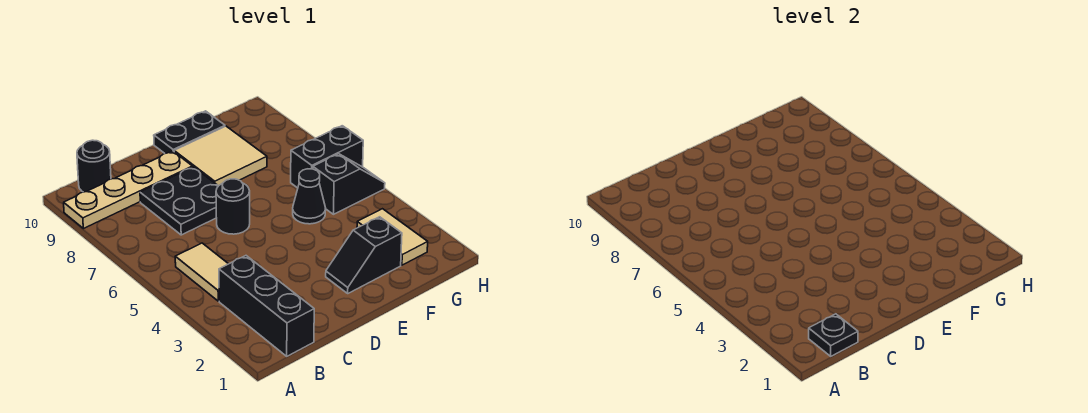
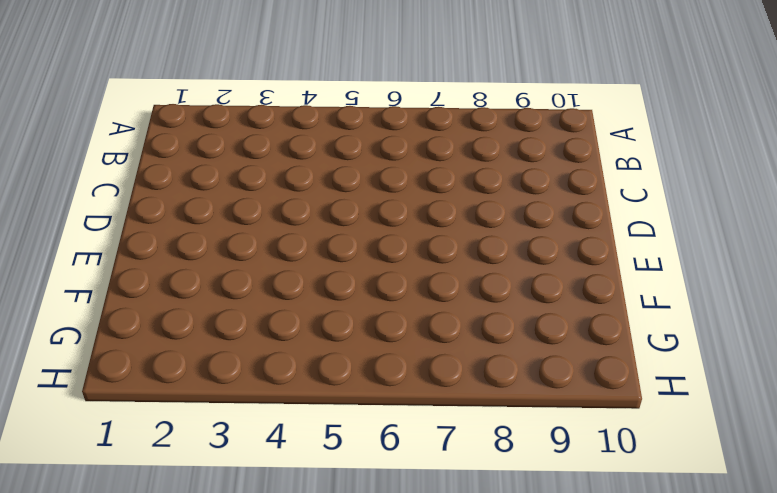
none -> tan 1x4 plate [64,151,193,229]
none -> black 1x3 brick [219,256,314,356]
none -> tan 1x2 tile [175,243,228,301]

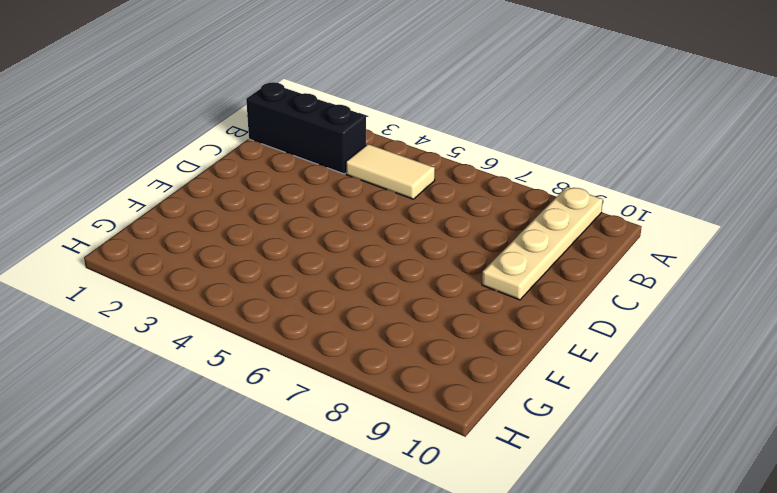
none -> black 1x1 round brick [77,140,111,192]
none -> black 2x2 plate [140,167,218,235]
none -> black 1x1 round brick [216,179,250,234]

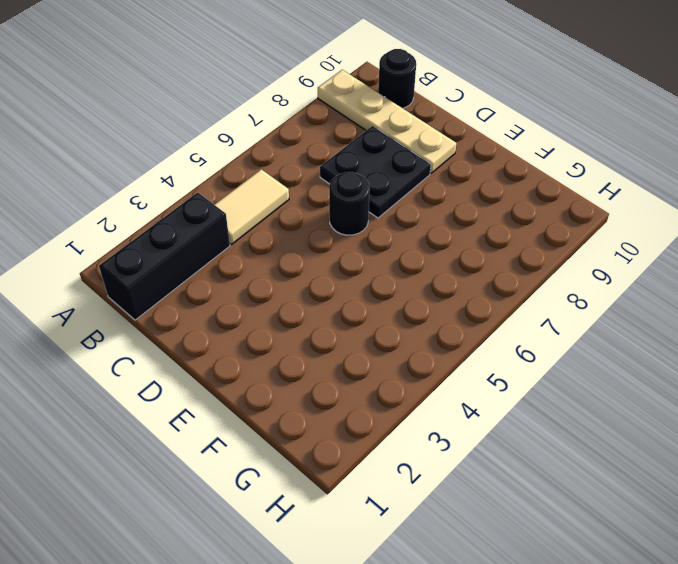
none -> black 1x2 slope [326,217,402,293]
none -> tan 2x2 tile [174,126,267,186]
none -> black 1x2 plate [154,111,225,153]

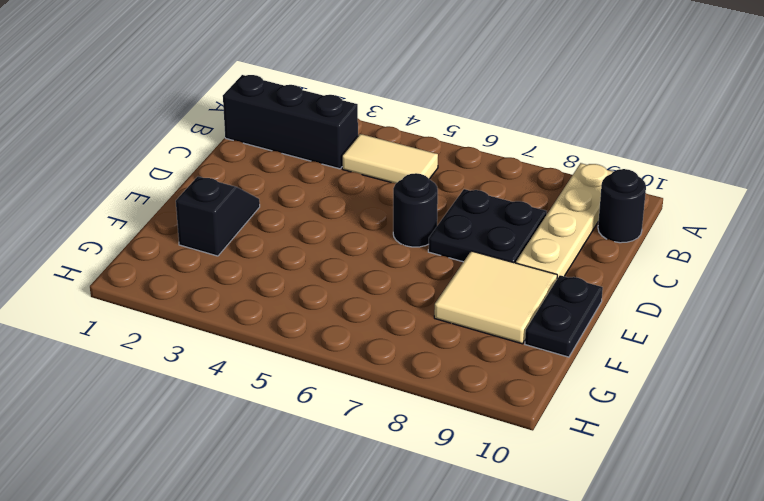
none -> black 1x1 cone [293,169,326,224]
none -> tan 1x2 tile [357,209,428,265]
none -> black 1x2 slope [313,154,385,214]

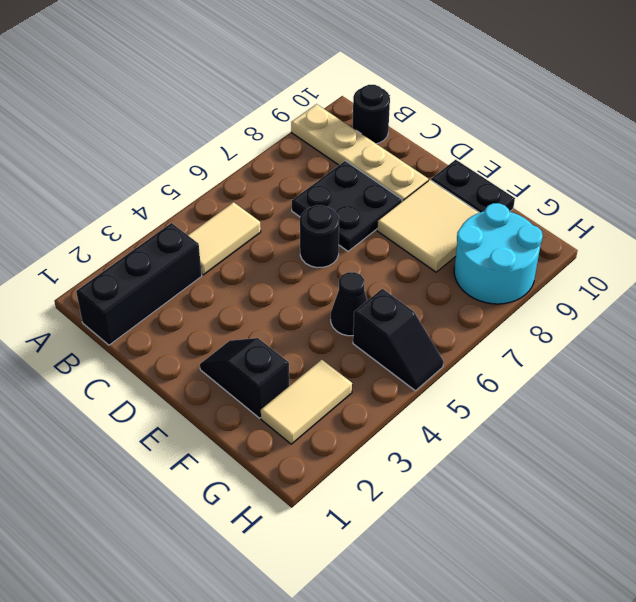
cyan 2x2 round brick [454,203,543,304] -> none
none -> black 1x2 brick [291,126,363,188]
none -> black 1x1 plate [809,314,858,356]

